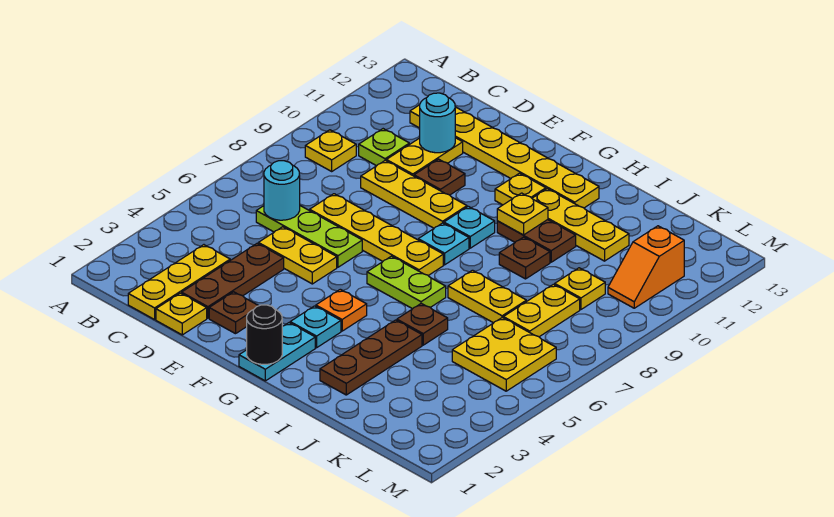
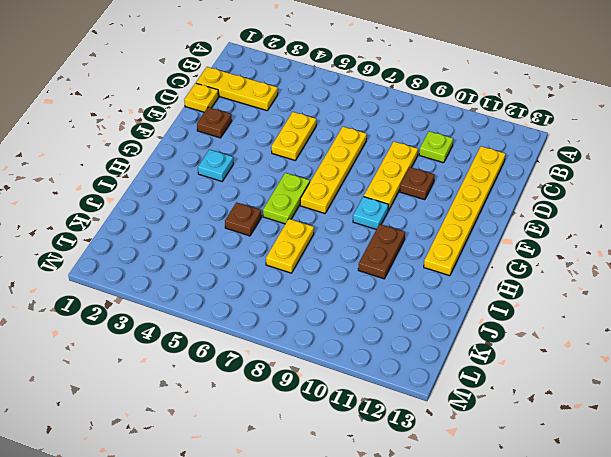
none -> yellow 1x1 plate [305,130,356,171]
none -> lime 1x3 plate [256,206,362,267]
none -> brown 1x3 plate [182,243,284,318]
none -> yellow 1x2 plate [386,138,463,176]

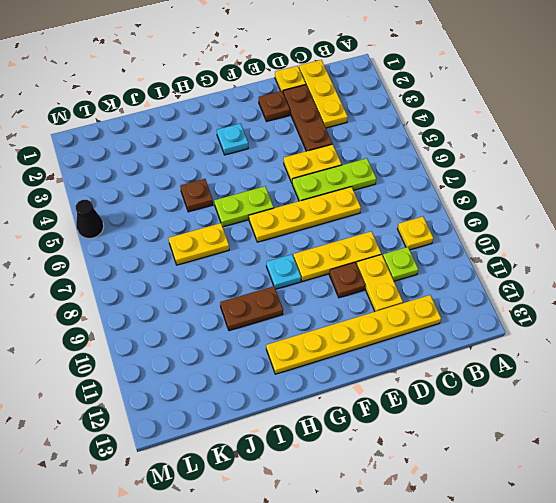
black 1x1 cone [76,199,104,239] -> none
none -> cyan 1x2 plate [239,323,315,381]
none -> orange 1x1 plate [316,289,367,331]
none -> cyan 1x1 plate [418,223,469,265]
none -> yellow 1x1 plate [495,173,546,205]

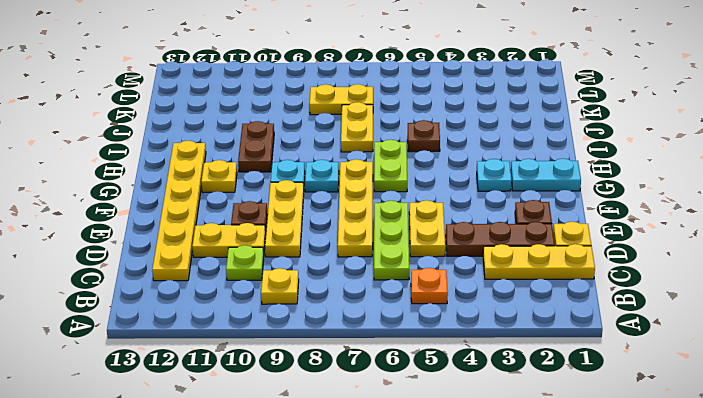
orange 1x1 plate [411,268,448,304] -> orange 1x1 plate moved to [316,289,367,331]
none -> yellow 1x3 plate [532,189,629,261]
none -> brown 1x3 plate [320,320,422,395]
none -> brown 1x1 plate [499,237,550,279]
none -> yellow 2x2 plate [452,318,556,391]

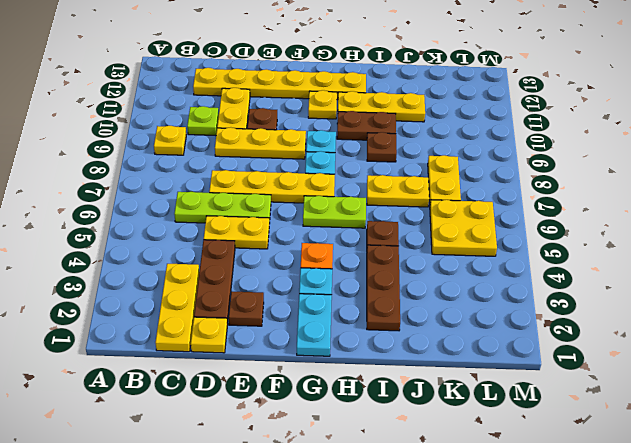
none -> yellow 1x1 plate [555,268,605,309]
none -> orange 1x2 slope [608,226,684,308]
none -> cyan 1x1 round brick [264,161,300,220]
none -> cyan 1x1 round brick [420,93,455,153]

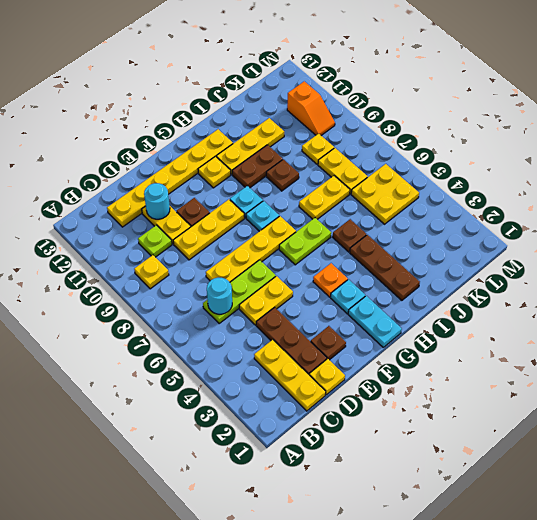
none -> black 1x1 round brick [247,305,282,364]
none -> yellow 1x1 plate [497,193,548,235]

